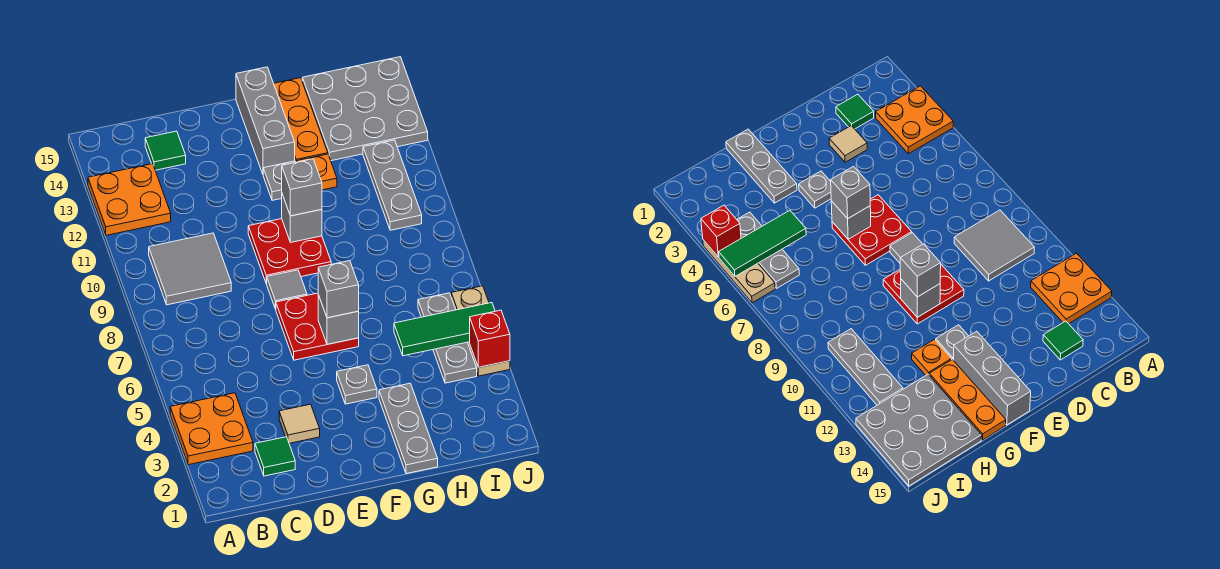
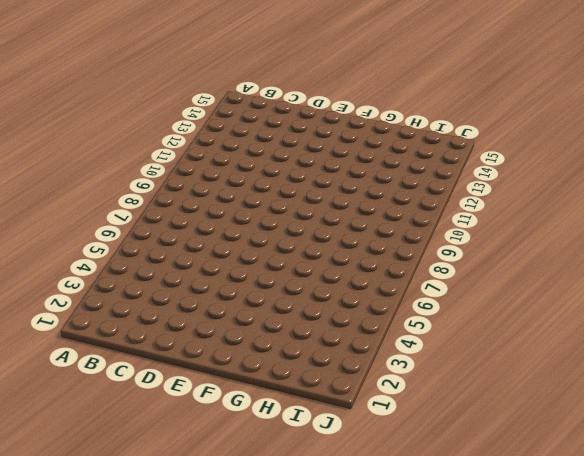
none -> orange 2x2 plate [170,393,253,465]
none -> orange 2x2 plate [88,164,171,235]
none -> grey 2x2 tile [149,233,231,305]

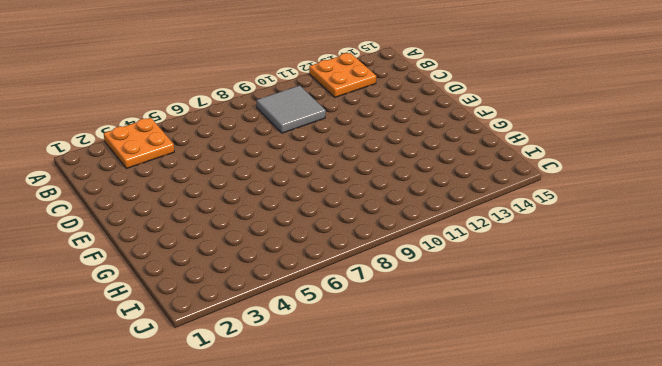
none -> green 1x1 tile [255,437,295,476]
none -> green 1x1 tile [145,131,186,170]
none -> tan 1x1 tile [279,404,320,443]

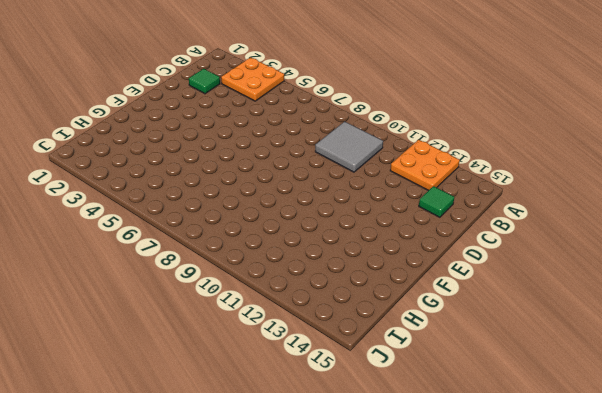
none -> tan 1x1 tile [279,404,320,443]
none -> red 2x2 plate [276,293,359,360]
none -> grey 1x1 tile [267,270,307,309]

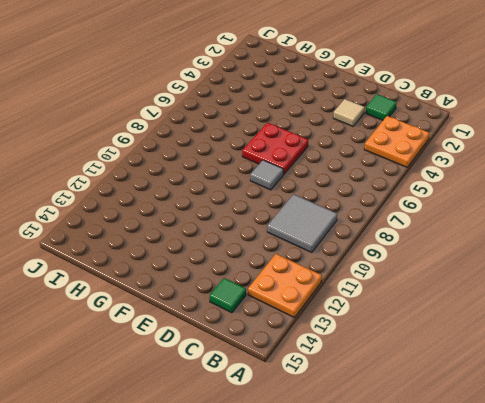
none -> red 2x2 plate [248,219,331,284]
none -> grey 1x1 plate [337,365,377,404]
none -> grey 1x1 plate [263,161,295,200]

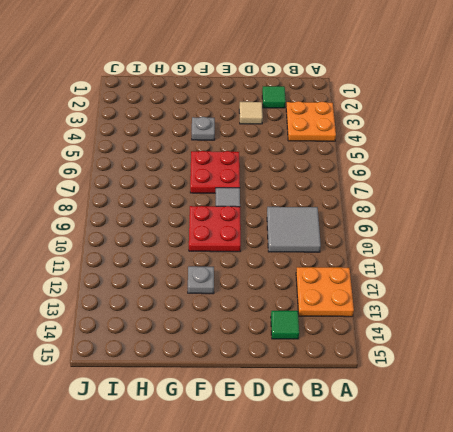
none -> grey 1x3 brick [236,67,295,174]
none -> grey 1x3 plate [379,383,438,474]
none -> orange 1x1 plate [297,154,337,190]

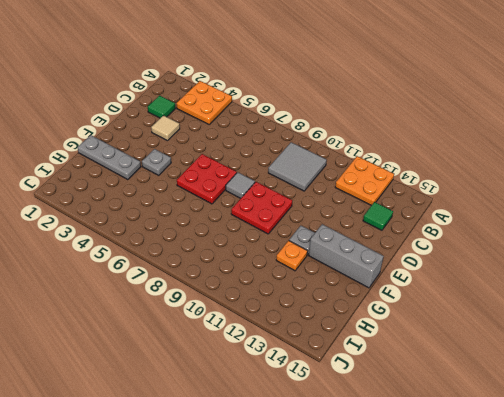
none -> orange 1x3 plate [274,78,328,162]
none -> grey 3x3 plate [302,57,428,161]
none -> grey 1x3 plate [418,293,477,383]

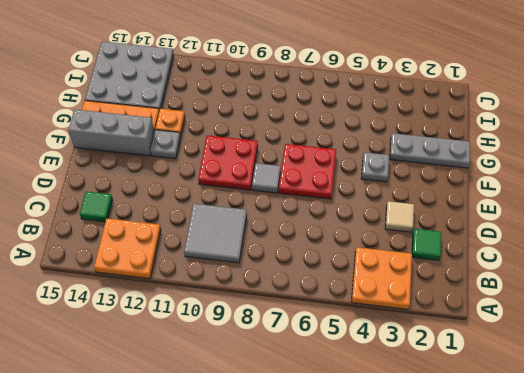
none -> grey 1x3 plate [418,293,477,383]
none -> grey 1x3 plate [363,140,422,230]
none -> tan 1x3 plate [451,286,510,376]

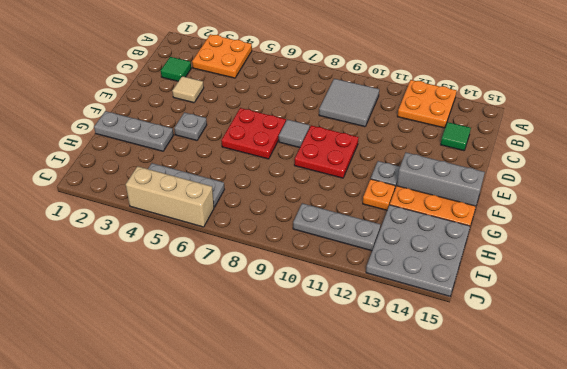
tan 1x3 brick [126,166,214,227] -> tan 1x3 plate [451,286,510,376]
none -> grey 1x1 brick [318,295,359,344]
none -> grey 1x1 brick [282,194,322,242]
none -> green 1x3 tile [394,303,495,356]

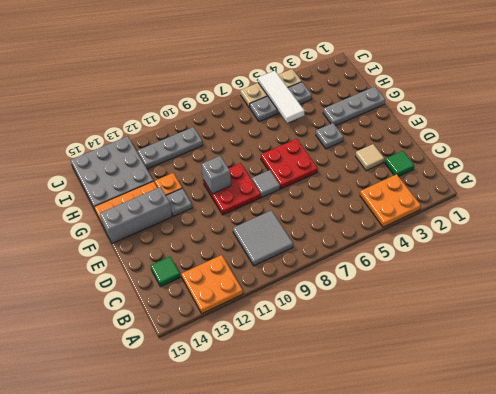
white 1x3 tile [258,71,304,123] -> green 1x3 tile [394,303,495,356]
none -> grey 1x1 brick [318,295,359,344]
none -> red 1x1 brick [470,310,510,367]
none -> grey 1x1 brick [318,261,359,318]

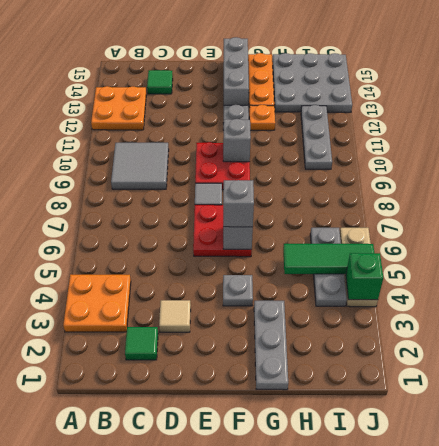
green 1x1 brick [346,253,383,300] -> red 1x1 brick [470,310,510,367]
none -> grey 1x1 brick [282,159,322,216]

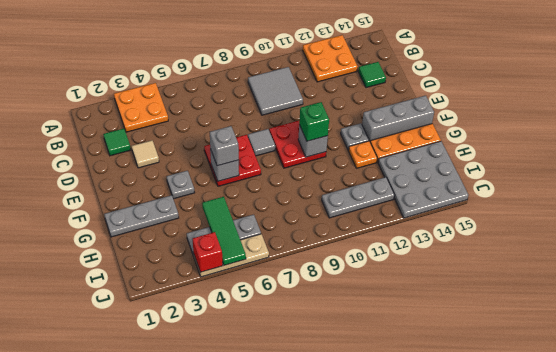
green 1x1 brick [299,102,329,141] -> grey 1x1 brick [282,159,322,216]

